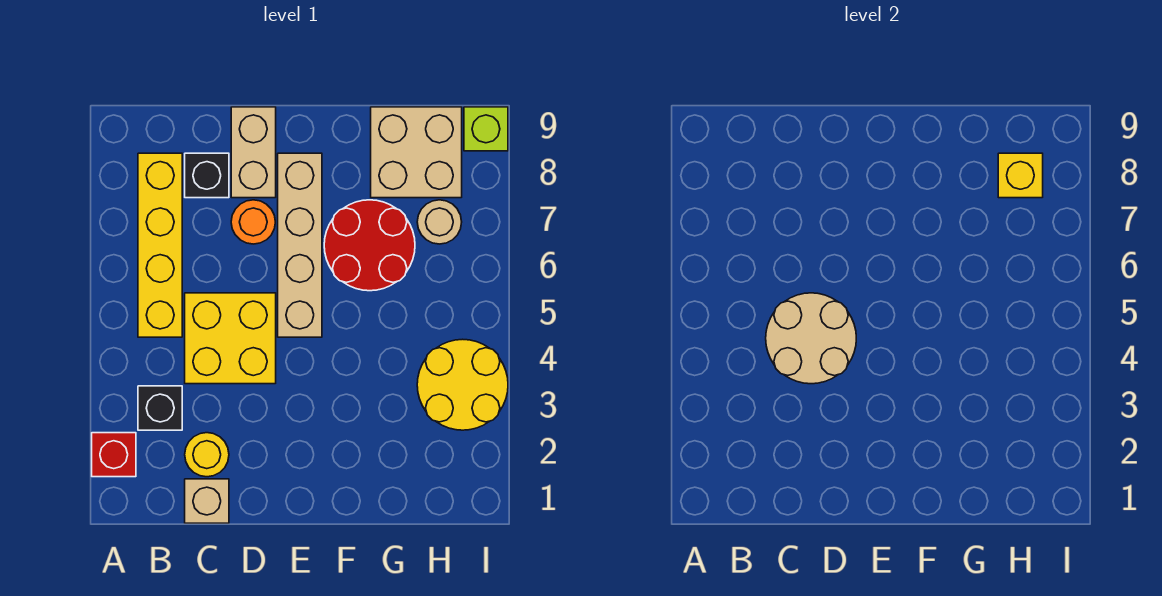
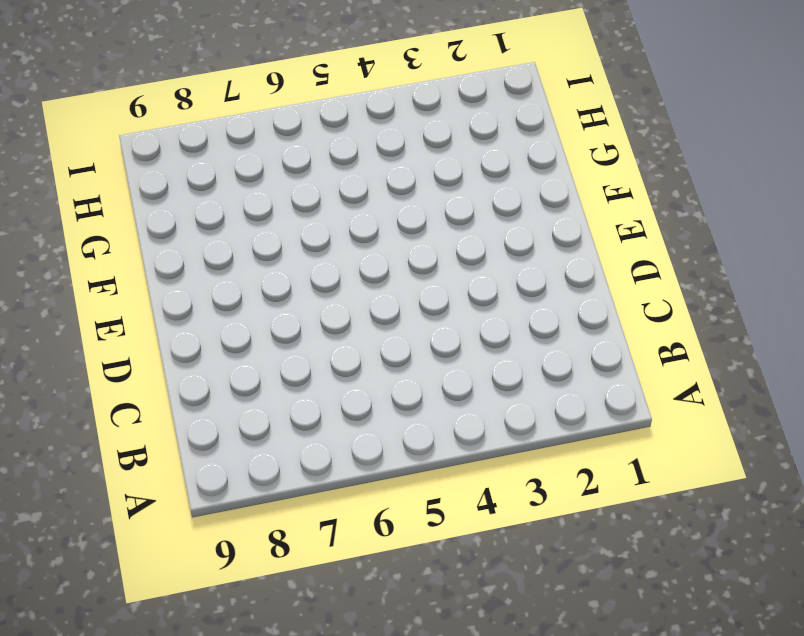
none -> red 1x1 brick [92,433,136,477]
none -> black 1x1 brick [138,386,182,430]
none -> yellow 1x4 brick [138,153,182,337]

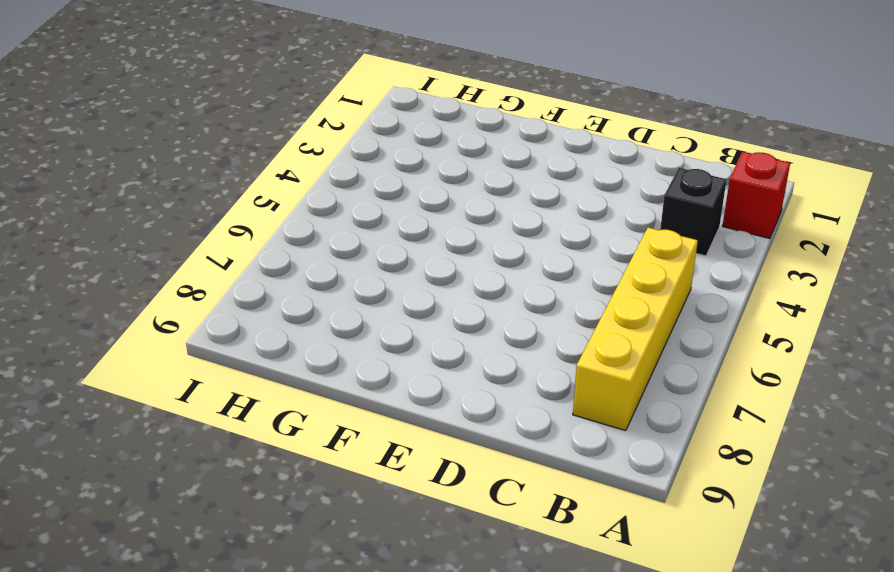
none -> tan 1x1 brick [185,479,229,523]
none -> yellow 1x1 round brick [185,433,229,477]
none -> yellow 2x2 brick [185,293,276,384]

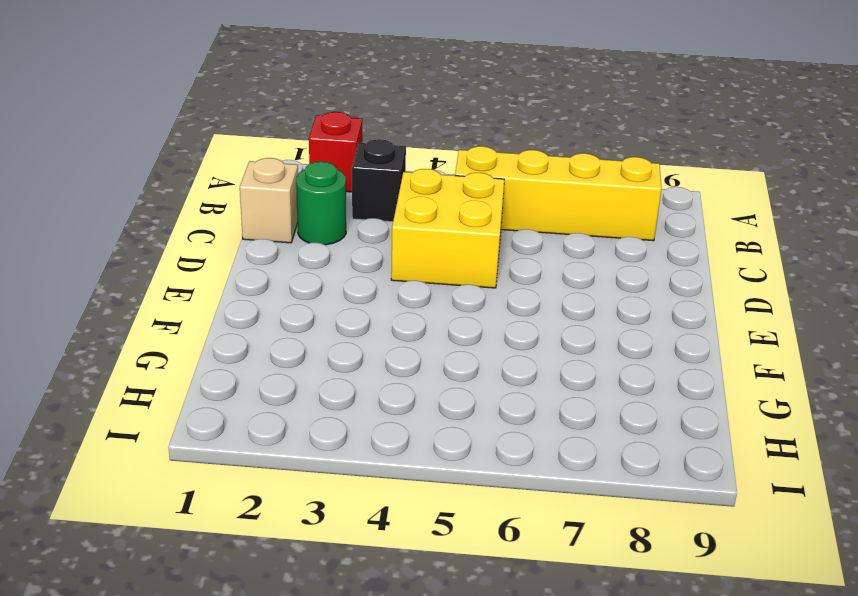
green 1x1 round brick [296,162,346,245] -> yellow 1x1 round brick [185,433,229,477]
none -> black 1x1 brick [185,153,229,198]
none -> orange 1x1 round brick [231,200,275,244]
none -> tan 1x2 brick [231,107,276,198]

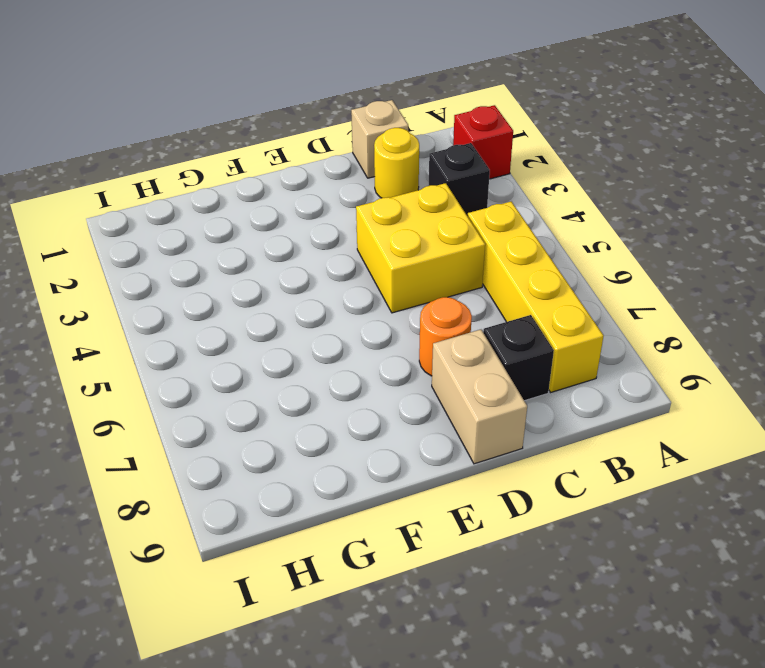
none -> tan 1x4 brick [278,153,322,337]
none -> red 2x2 round brick [324,200,415,291]
none -> tan 2x2 brick [371,107,462,198]

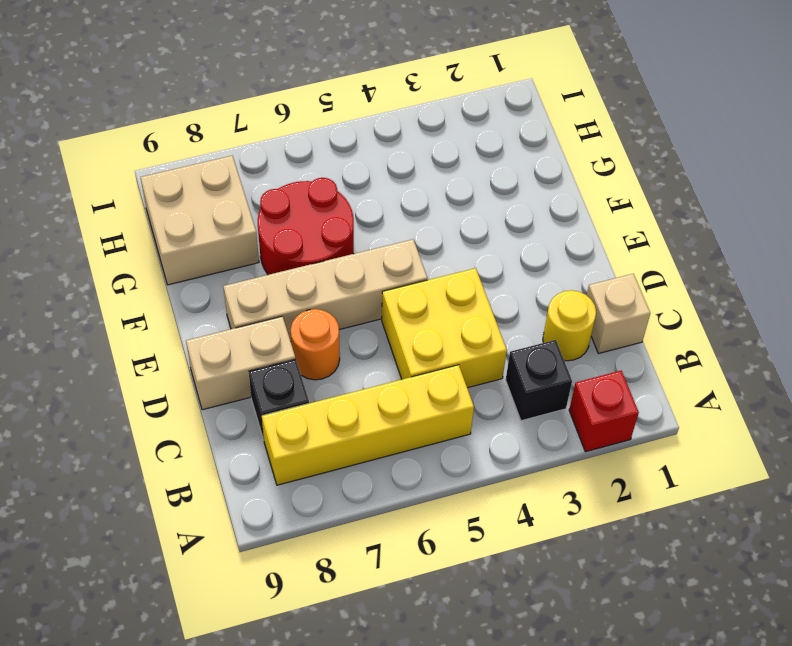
none -> yellow 2x2 round brick [417,339,508,430]
none -> tan 1x1 round brick [417,200,462,244]
none -> lime 1x1 brick [464,107,508,151]

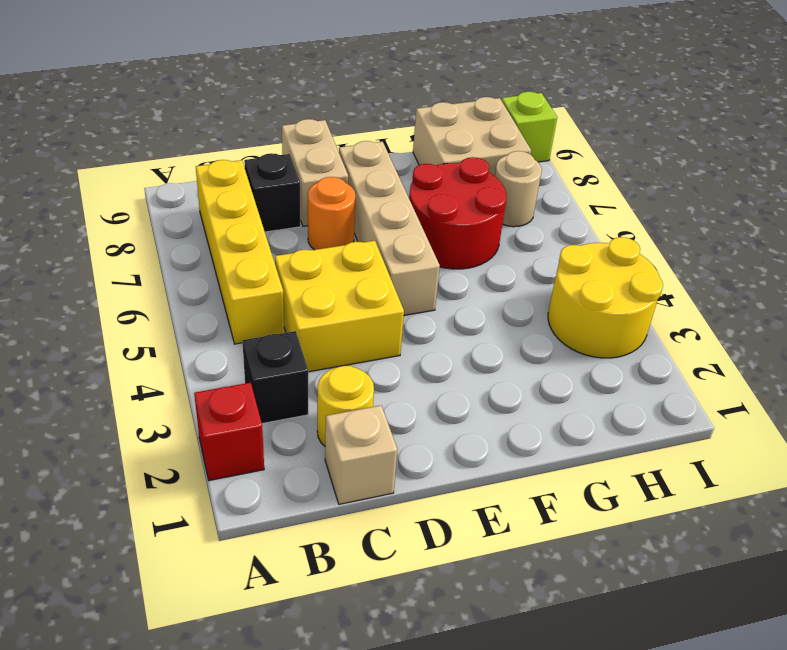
none -> tan 2x2 round brick [766,293,856,384]
none -> yellow 1x1 brick [998,153,1043,198]

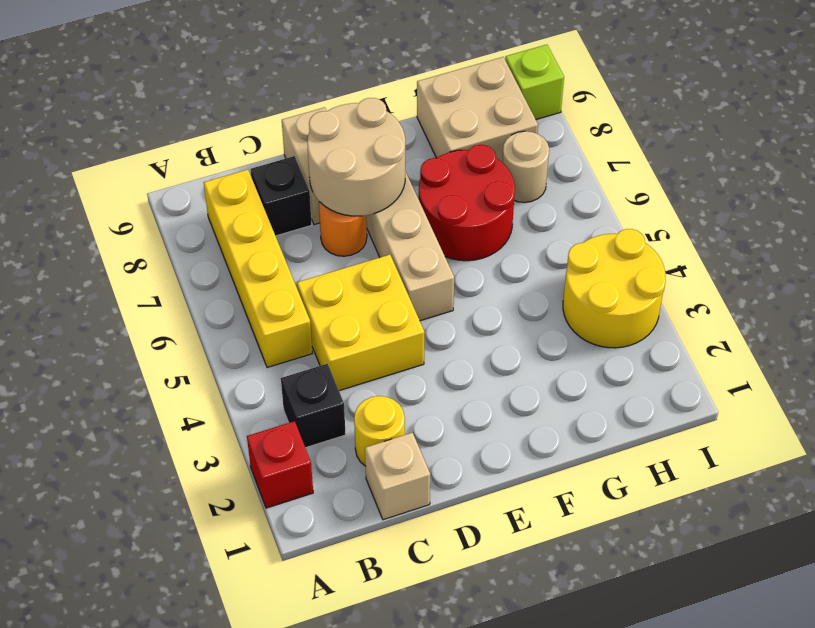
tan 2x2 round brick [307,98,405,216] -> tan 2x2 round brick moved to [766,293,856,384]
none -> yellow 1x1 brick [998,153,1043,198]

